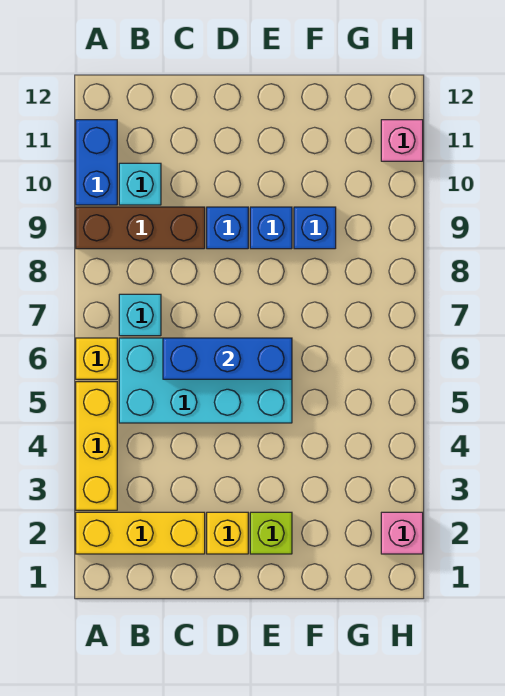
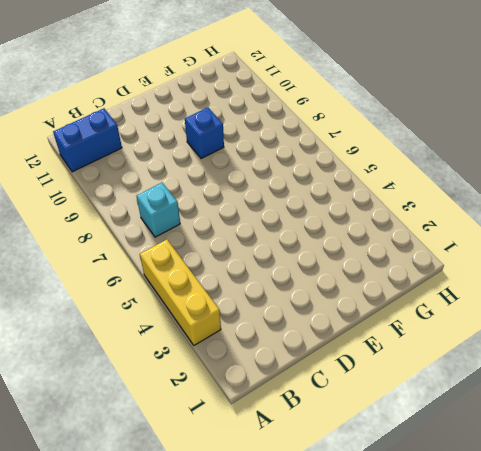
blue 1x2 brick [53,108,122,172] -> blue 1x2 brick turned to [76,120,117,205]
none -> yellow 1x3 brick [76,512,205,554]
none -> yellow 1x1 brick [76,338,117,379]
none -> brown 1x3 brick [76,207,205,249]

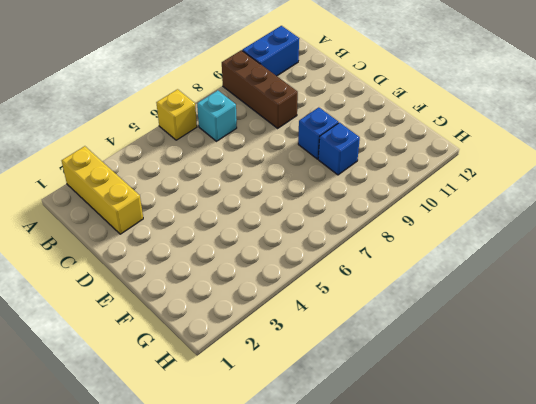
none -> yellow 1x3 brick [76,382,117,510]
none -> cyan 2x4 brick [119,338,292,423]
none -> cyan 1x1 brick [119,163,161,205]

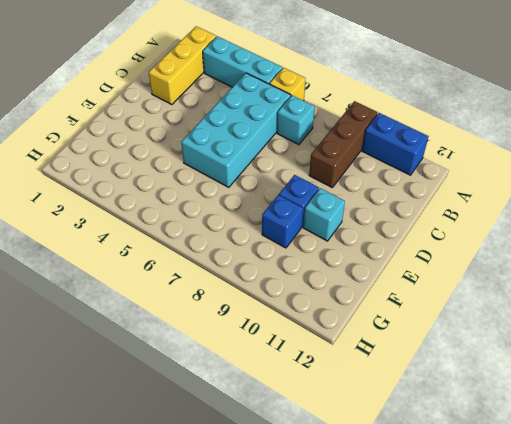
cyan 1x3 brick [203,36,283,87] -> yellow 1x3 brick [76,382,117,510]
cyan 1x1 brick [303,188,345,241] -> cyan 1x1 brick moved to [119,163,161,205]
none -> yellow 1x1 brick [207,512,248,554]
none -> blue 1x1 brick [207,207,248,249]
none -> lime 1x1 brick [250,512,292,554]

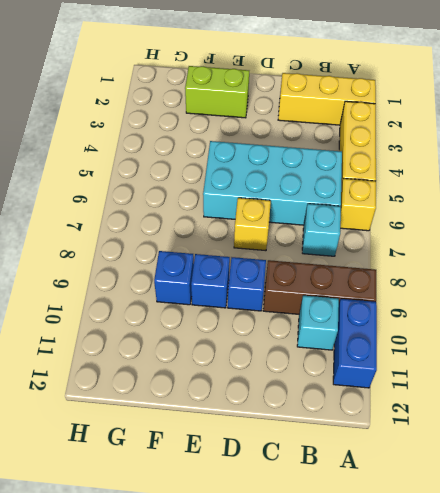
yellow 1x1 brick [234,198,271,251] -> yellow 1x1 brick moved to [207,512,248,554]
lime 1x2 brick [185,66,249,118] -> lime 1x1 brick [250,512,292,554]
none -> pink 1x1 brick [381,512,423,554]
none -> pink 1x1 brick [381,120,423,161]
none -> blue 1x3 brick [163,338,292,379]

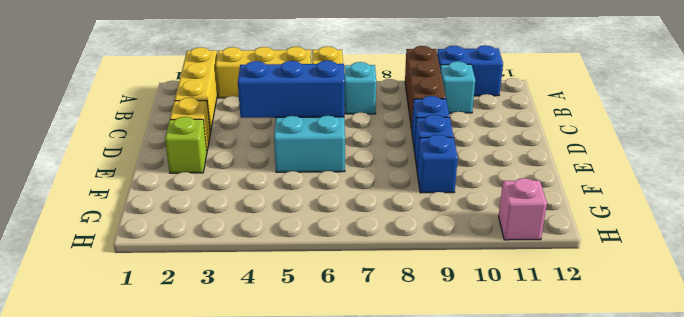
blue 1x3 brick [238,61,344,118] -> blue 1x3 brick turned to [163,338,292,379]
none -> pink 1x1 brick [381,512,423,554]

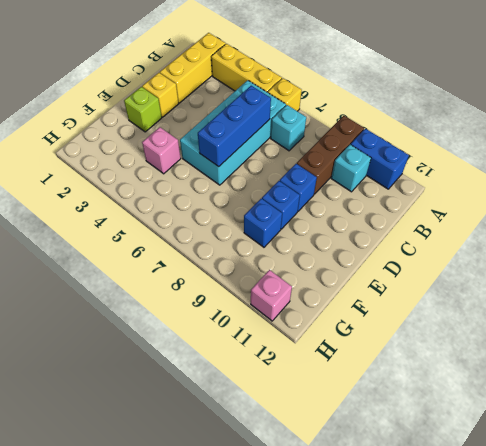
pink 1x1 brick [142,127,181,174] -> pink 1x1 brick moved to [381,512,423,554]

